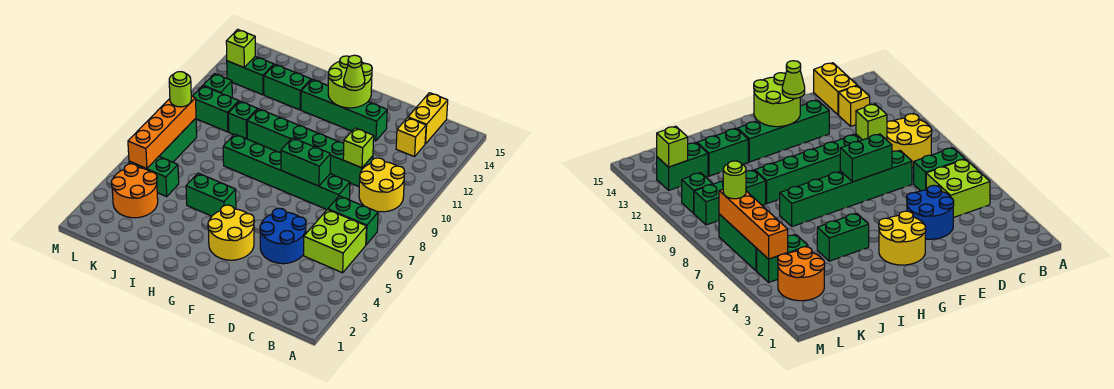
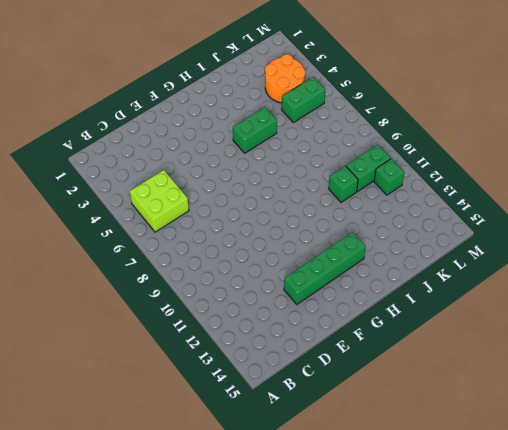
none -> green 1x2 brick [328,196,378,245]
none -> yellow 2x2 round brick [359,158,405,212]
none -> yellow 1x1 brick [396,118,426,157]

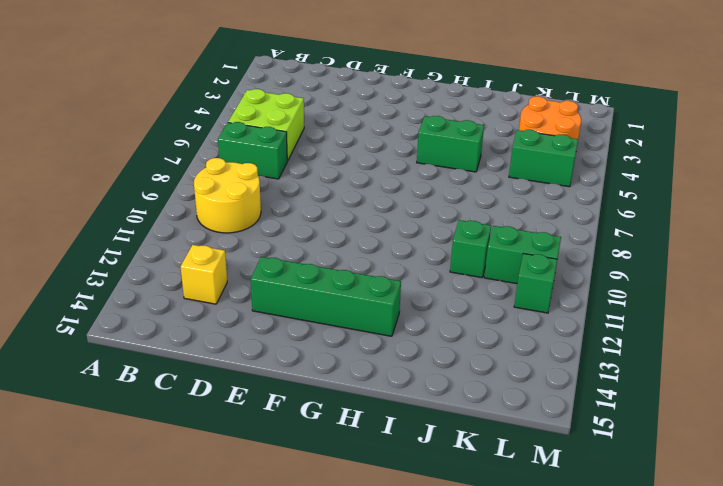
none -> yellow 1x2 brick [408,93,448,144]
none -> blue 2x2 round brick [260,208,306,264]
none -> green 1x6 brick [223,134,350,210]

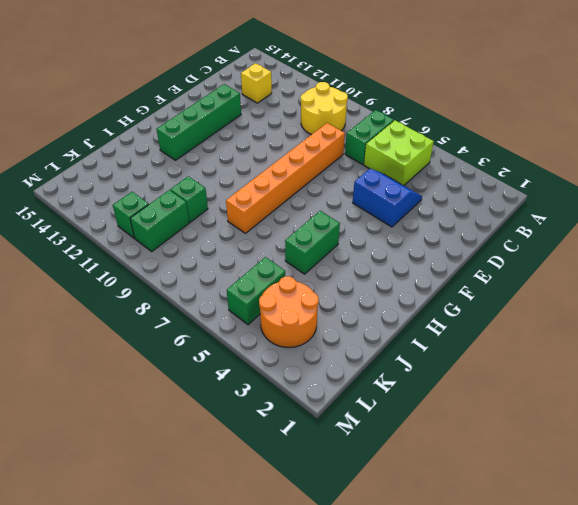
blue 2x2 slope [353,169,422,227] -> blue 2x2 round brick [260,208,306,264]
orange 1x6 brick [226,123,345,233] -> green 1x6 brick [223,134,350,210]
none -> yellow 1x2 brick [408,93,448,144]
none -> green 1x6 brick [247,109,373,187]
none -> yellow 2x2 round brick [208,205,254,260]

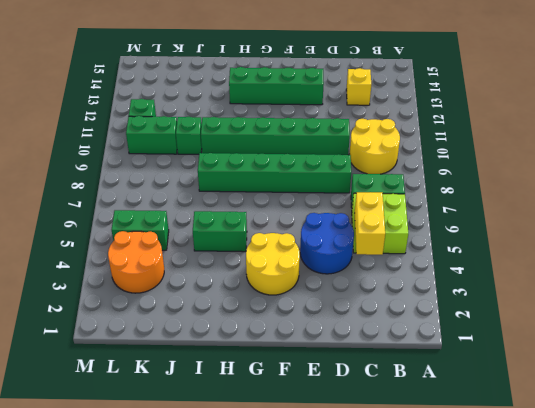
yellow 1x2 brick [354,192,385,255] -> yellow 1x2 brick moved to [408,93,448,144]
none -> green 1x2 brick [264,64,311,110]
none -> green 1x2 brick [227,56,274,95]
none -> green 1x3 brick [160,118,197,162]

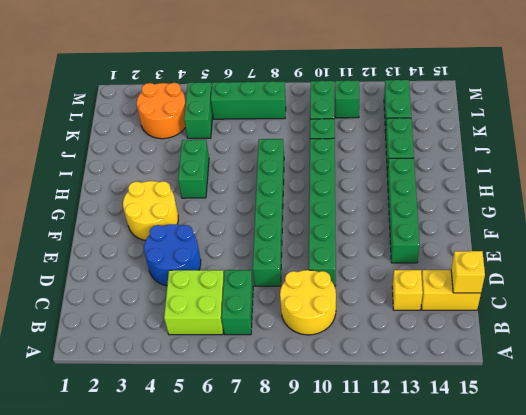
yellow 1x1 brick [451,251,485,293] -> none
none -> lime 1x1 brick [343,128,374,168]
none -> green 1x2 brick [281,138,331,186]
none -> lime 2x2 round brick [328,56,372,108]

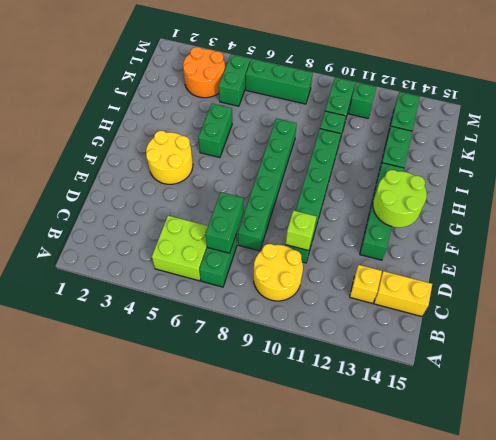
green 1x2 brick [205,192,243,253] -> green 1x2 brick moved to [281,138,331,186]
none -> blue 2x2 round brick [260,208,306,264]
none -> orange 1x4 brick [128,96,196,169]
none -> lime 1x1 brick [226,29,255,67]

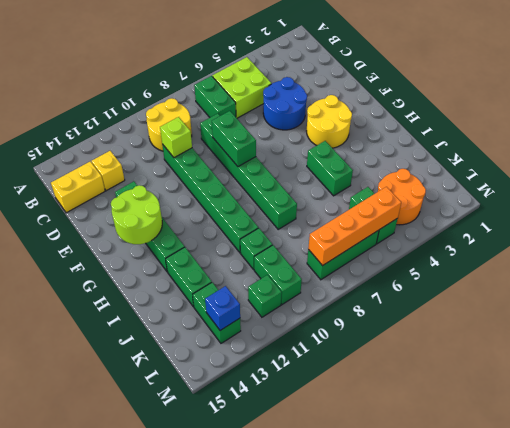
blue 1x1 brick [205,286,240,330] -> lime 1x1 brick [226,29,255,67]
none -> lime 1x1 cone [344,55,365,91]
none -> lime 1x1 round brick [169,72,191,107]

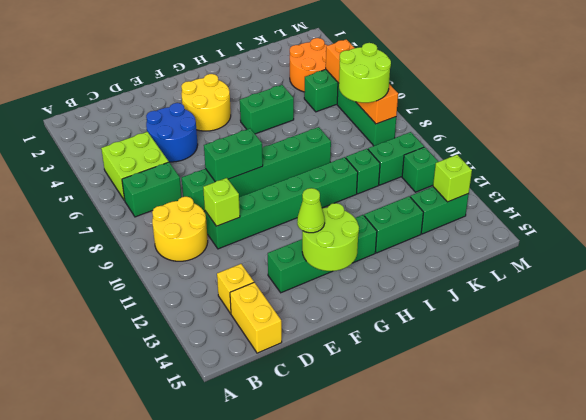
lime 2x2 round brick [339,43,391,103] -> lime 1x1 round brick [169,72,191,107]

